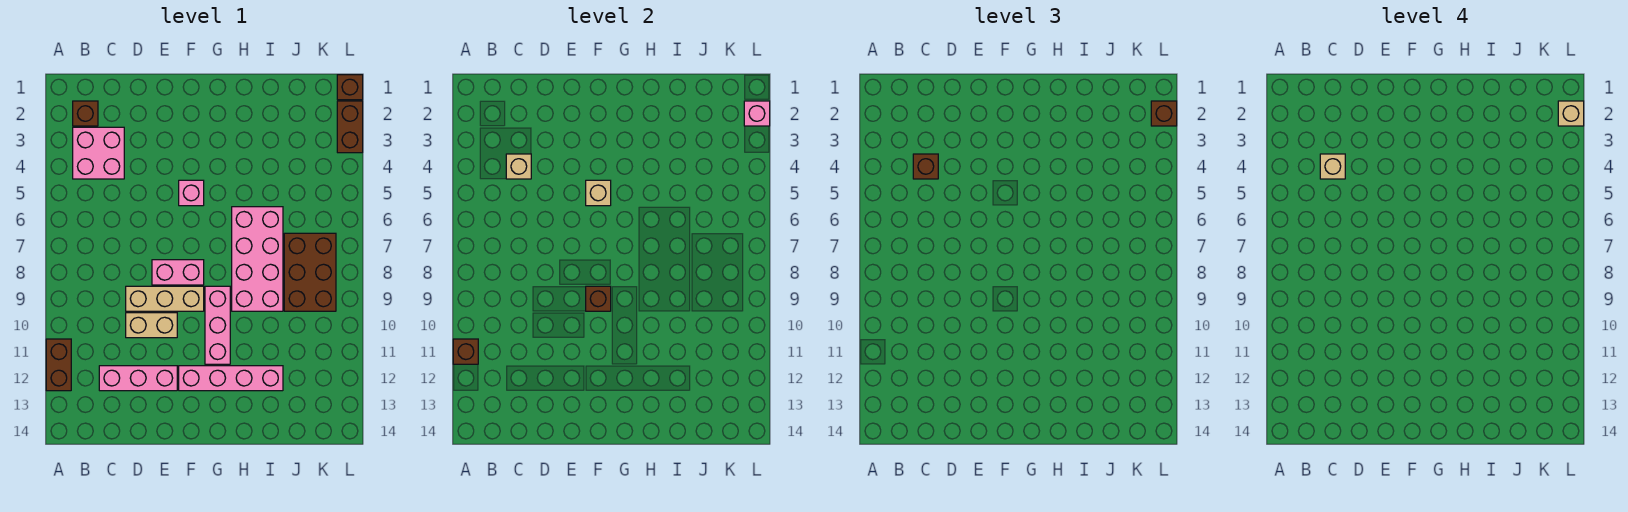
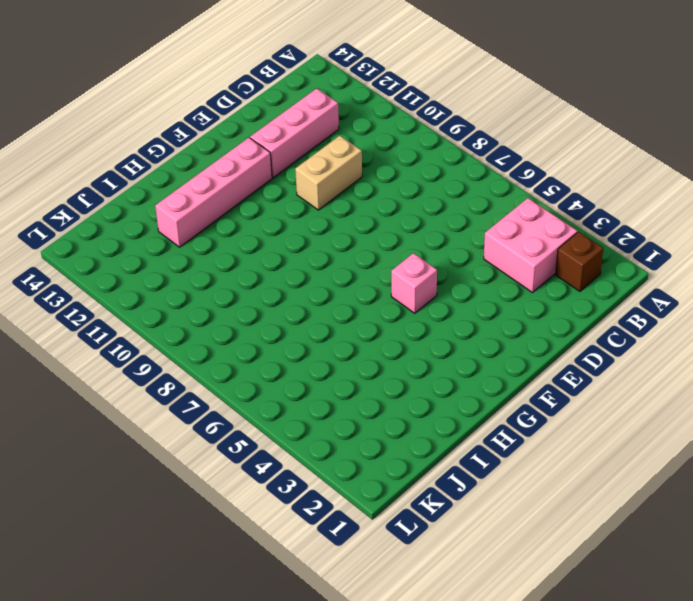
none -> brown 1x2 brick [46,339,71,391]
none -> tan 1x3 brick [126,286,204,311]
none -> pink 1x2 brick [152,260,204,285]

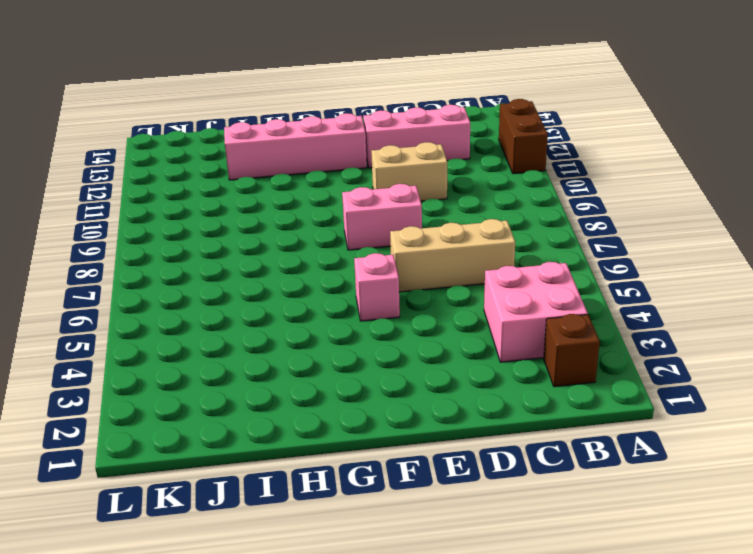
tan 1x3 brick [390,219,515,292] -> tan 1x3 brick moved to [126,286,204,311]
none -> pink 1x3 brick [205,286,230,364]
none -> pink 2x4 brick [232,207,283,311]
none -> brown 2x3 brick [284,233,336,311]

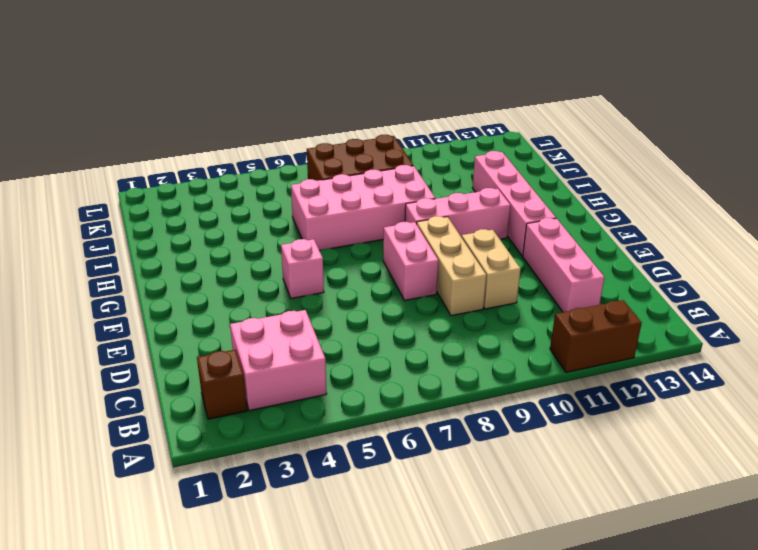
none -> brown 1x1 brick [337,75,363,100]
none -> brown 1x2 brick [337,101,363,153]
none -> brown 1x1 brick [453,339,478,364]

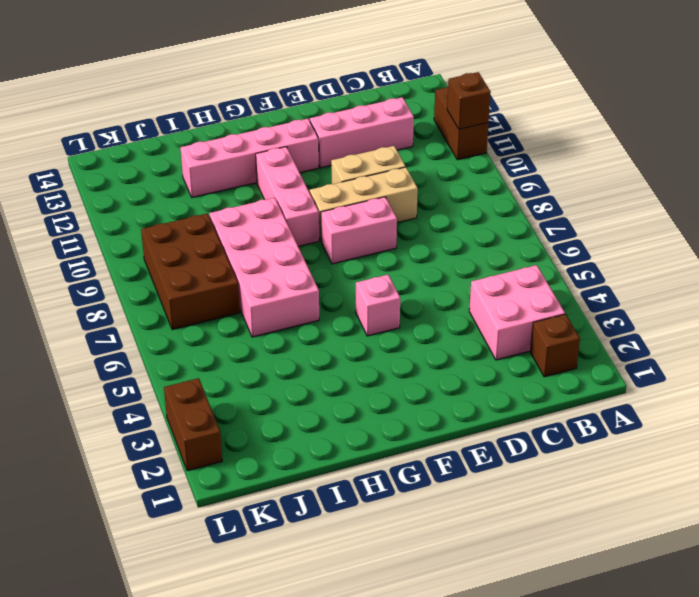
none -> brown 1x1 brick [337,75,363,100]
none -> tan 1x1 brick [506,154,531,179]
none -> tan 1x1 brick [586,180,611,206]

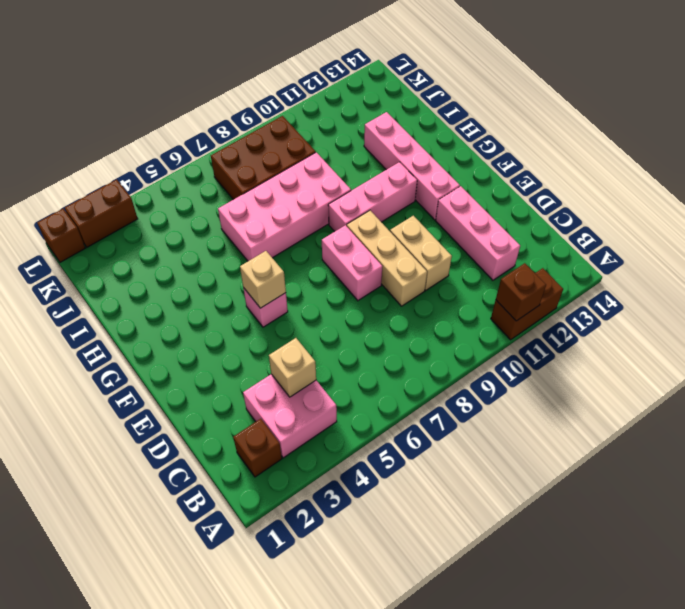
none -> brown 1x1 brick [586,286,611,311]
none -> pink 1x1 brick [744,101,770,126]
none -> brown 1x1 brick [913,154,938,179]

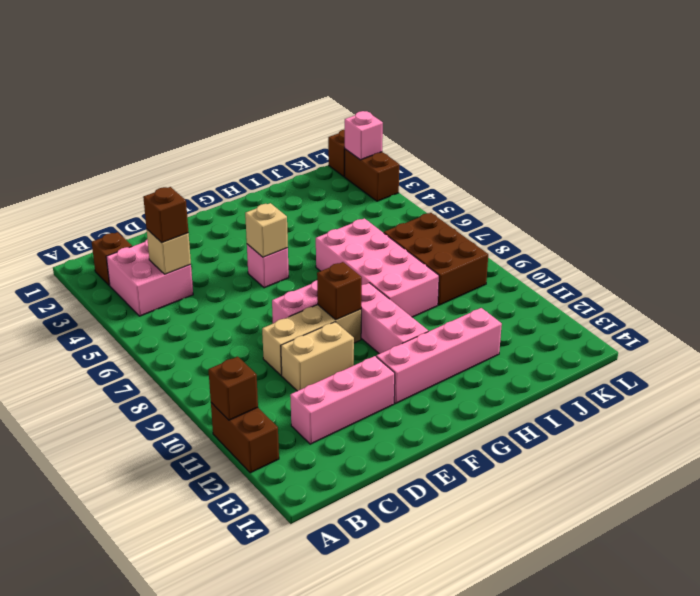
none -> brown 1x1 brick [1151,101,1177,126]
none -> tan 1x1 brick [1320,154,1345,179]
none -> tan 1x1 brick [1558,101,1584,126]

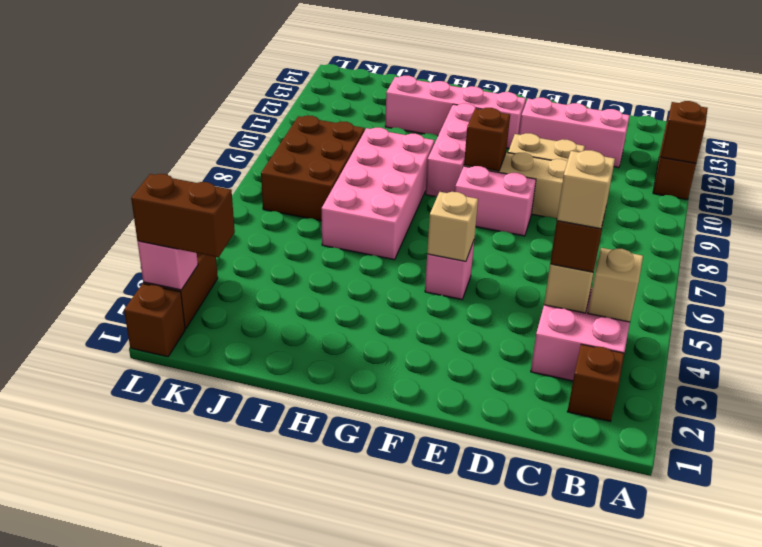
tan 1x1 brick [588,248,643,322] -> tan 1x1 brick moved to [1558,101,1584,126]
brown 1x2 brick [131,174,235,257] -> brown 1x1 brick [1151,101,1177,126]

